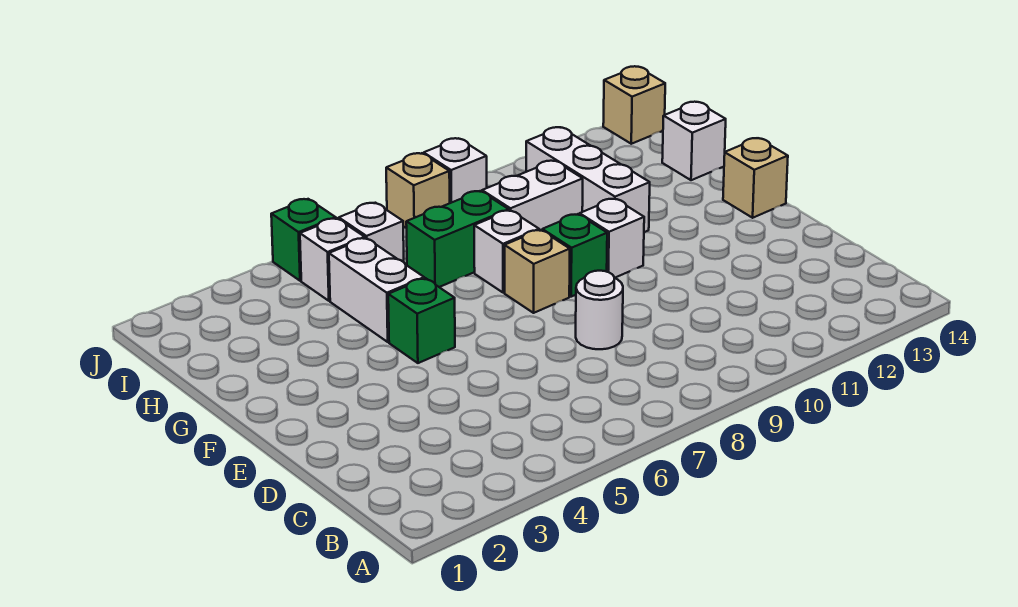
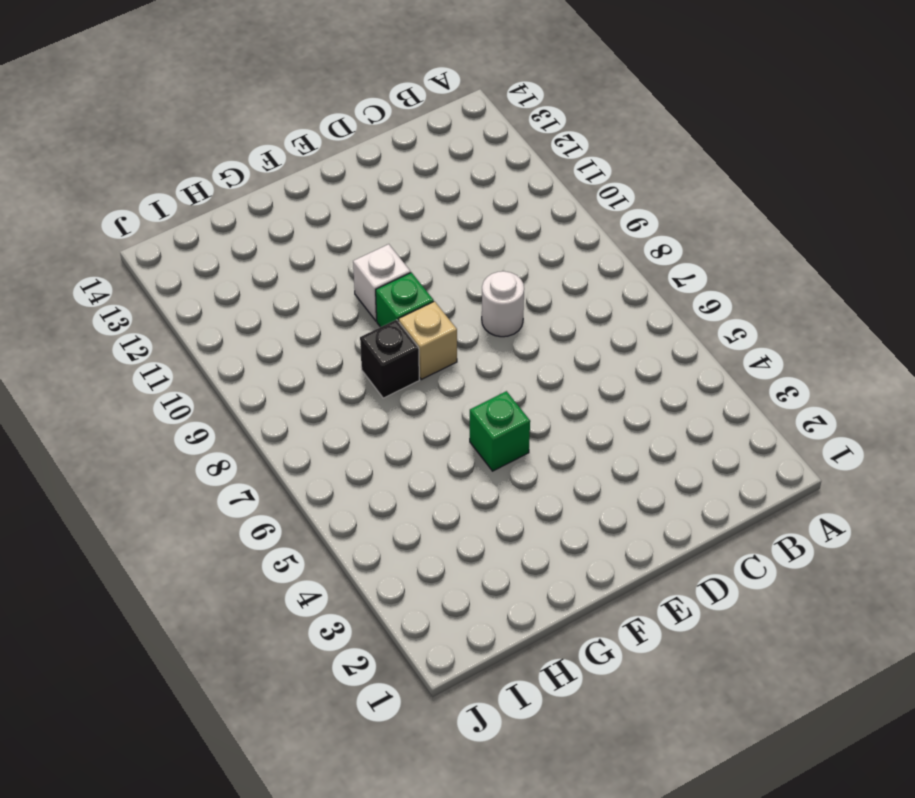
black 1x1 brick [360,320,419,398] -> white 1x1 brick [474,210,539,293]
none -> tan 1x1 brick [723,138,788,218]
none -> white 1x2 brick [329,238,424,342]
none -> white 1x3 brick [526,127,650,232]

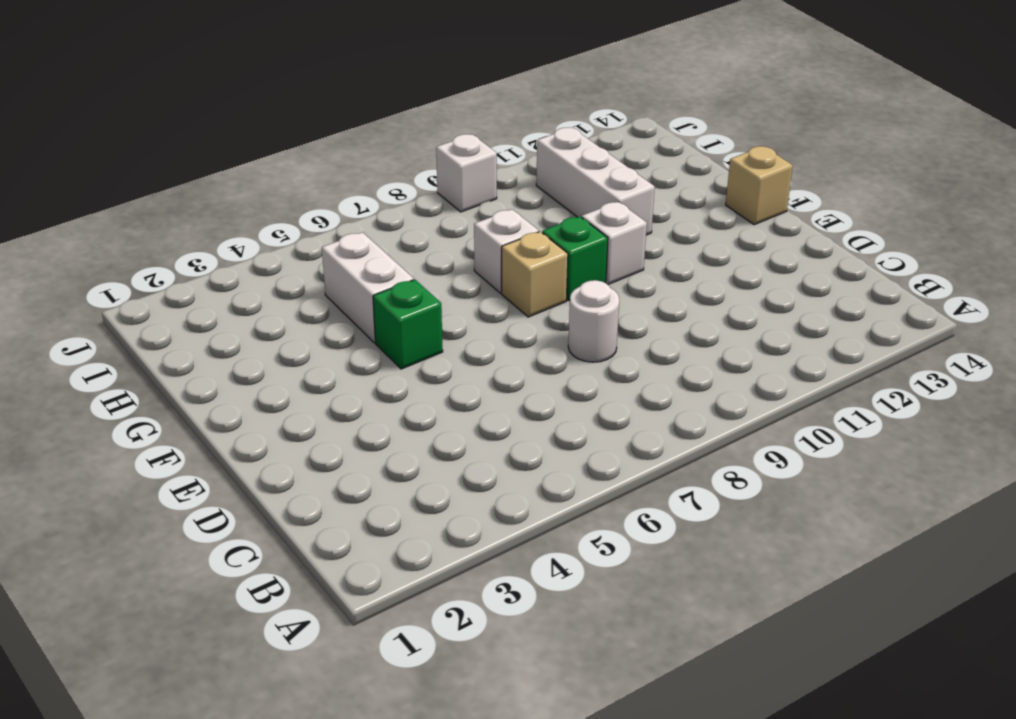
none -> green 1x2 brick [406,191,509,287]
none -> white 1x2 brick [482,161,583,230]
none -> white 1x1 brick [662,102,726,180]

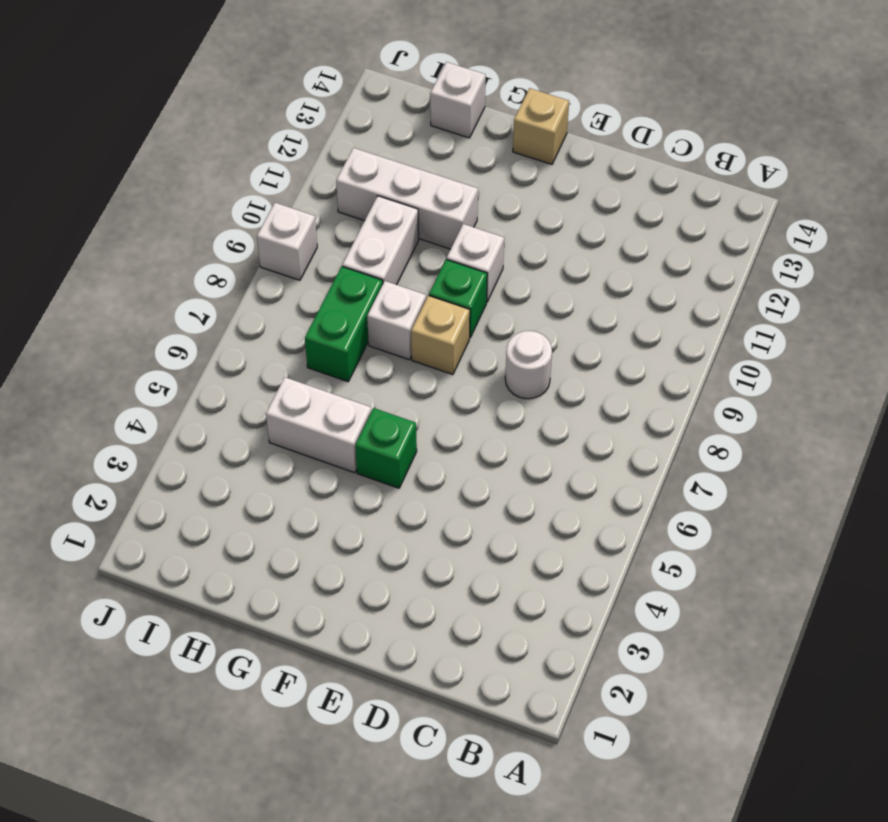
none -> white 1x1 brick [300,218,365,301]
none -> white 1x1 brick [339,203,404,262]
none -> green 1x1 brick [271,199,336,281]

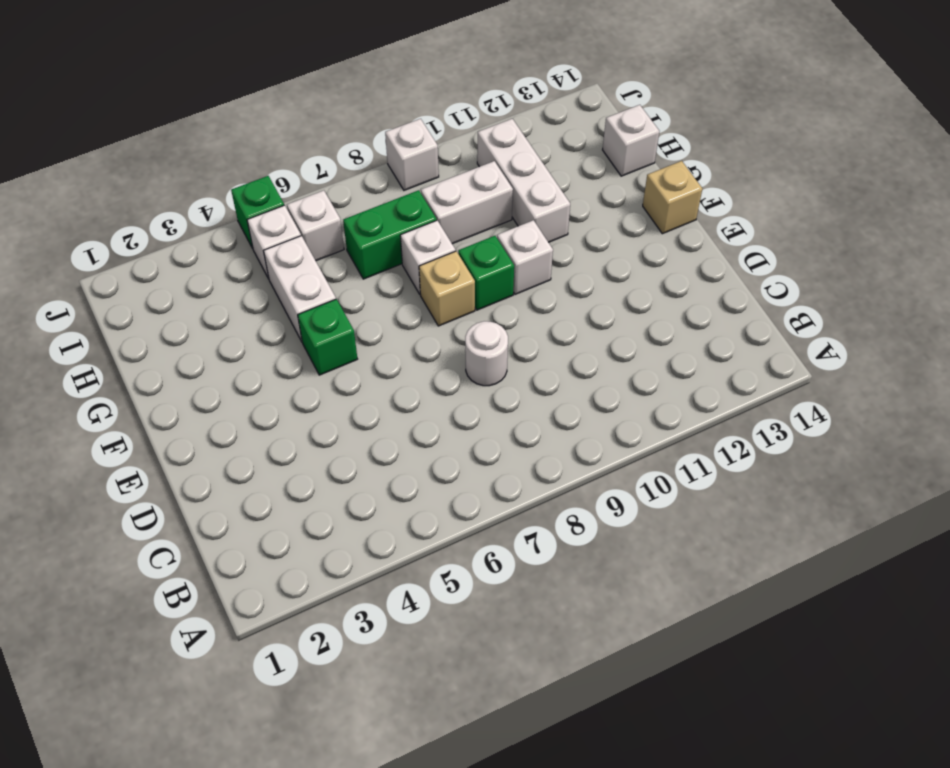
none -> tan 1x1 brick [386,153,450,228]
none -> tan 1x1 brick [603,66,665,144]

